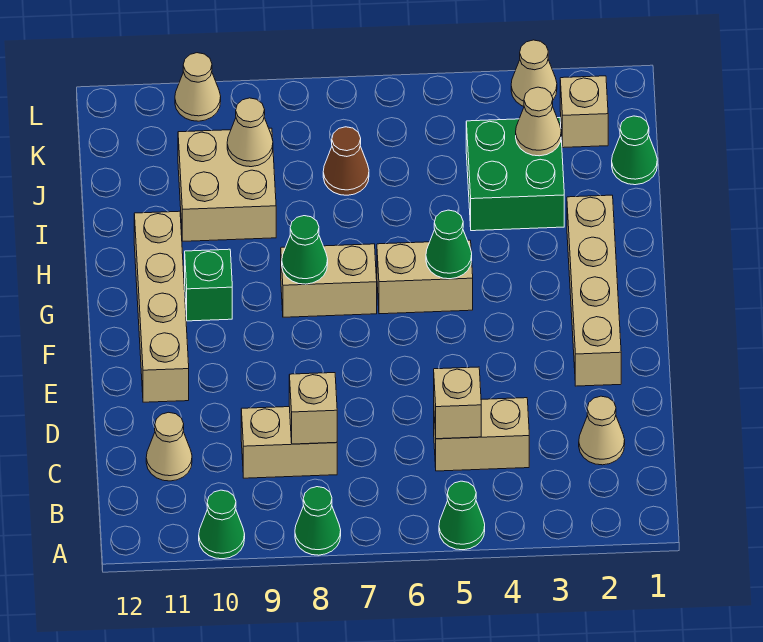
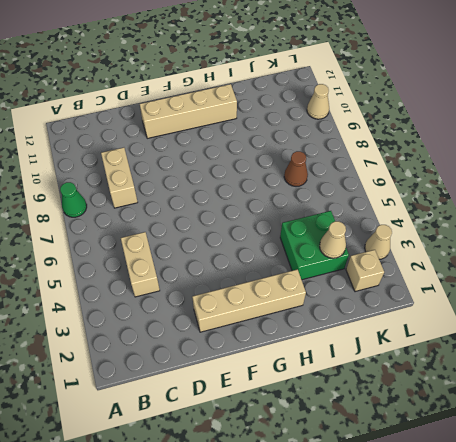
none -> green 1x1 cone [439,481,485,550]
none -> green 1x1 cone [199,490,245,559]
none -> tan 1x1 cone [579,396,625,465]

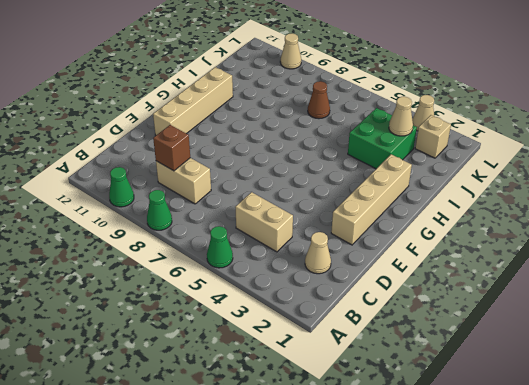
brown 1x1 brick [153,125,190,171] -> none
none -> tan 1x1 cone [146,412,192,481]
none -> tan 1x2 brick [377,240,473,314]
none -> tan 1x2 brick [281,244,377,317]

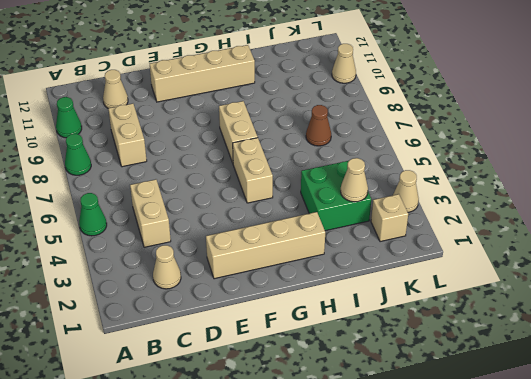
none -> green 1x1 brick [185,249,232,321]
none -> tan 2x2 brick [178,128,276,241]
none -> green 1x1 cone [612,116,657,185]

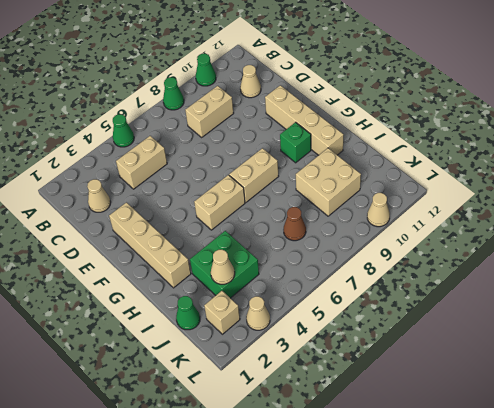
none -> tan 1x1 brick [434,367,481,439]
none -> tan 1x1 brick [289,373,337,444]
none -> green 1x1 cone [426,210,472,279]

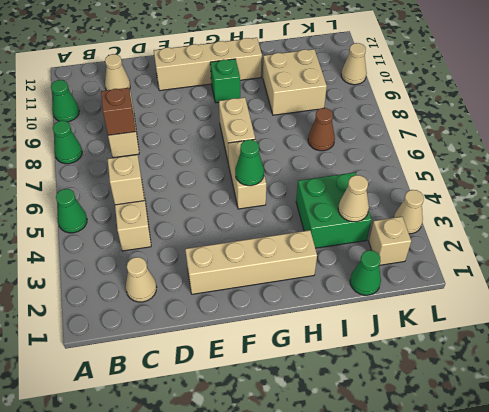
brown 1x1 brick [101,88,136,135] -> tan 1x1 brick [289,373,337,444]
none -> green 1x1 cone [282,216,328,284]
none -> tan 1x1 cone [227,98,273,167]

